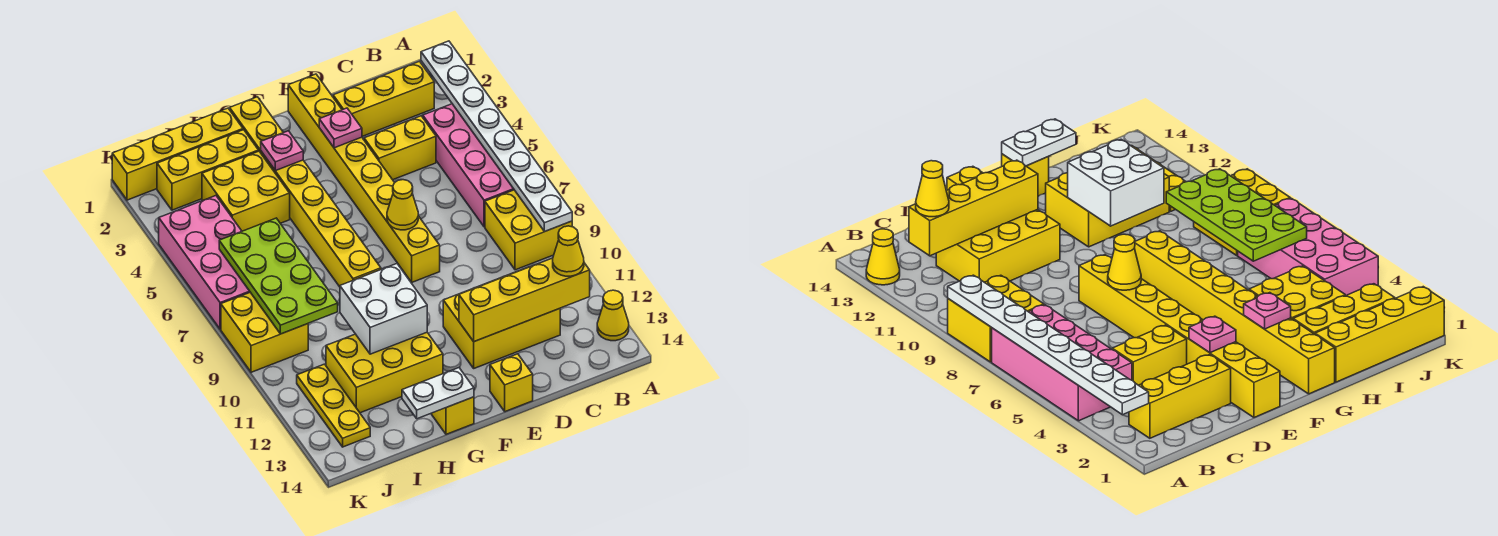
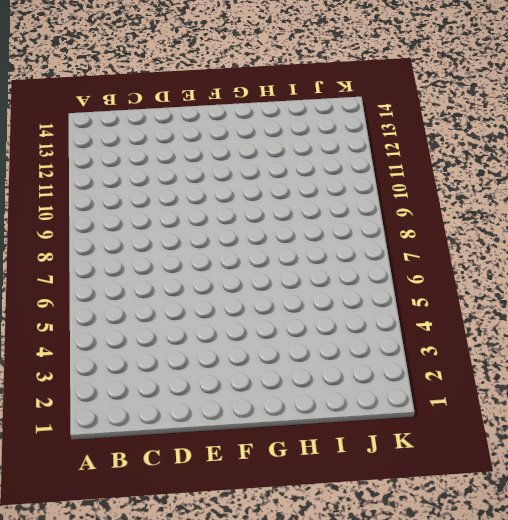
none -> pink 2x4 brick [423,104,514,227]
none -> yellow 2x2 brick [485,190,572,270]
none -> yellow 1x1 cone [597,290,629,341]

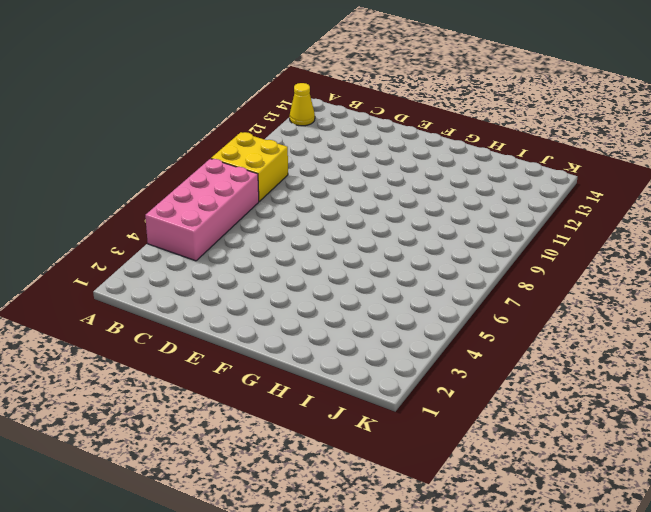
none -> yellow 1x3 brick [333,61,434,136]
none -> yellow 1x2 brick [364,116,436,180]
none -> yellow 2x3 brick [443,267,560,368]

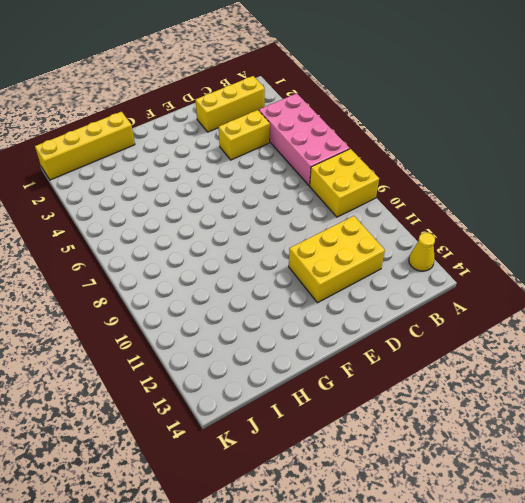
none -> yellow 1x8 brick [288,74,440,282]
none -> yellow 1x1 brick [490,354,533,412]
none -> yellow 1x8 brick [230,97,381,287]

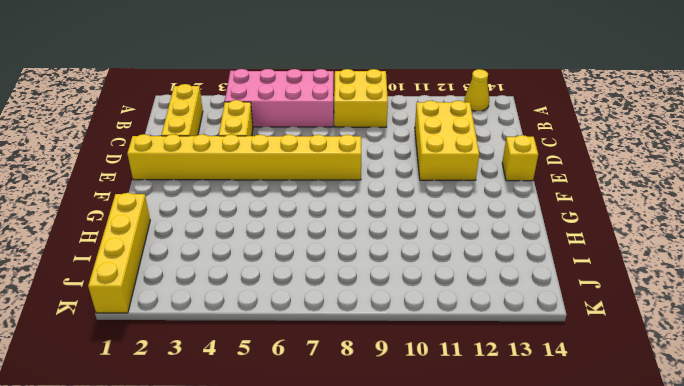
none -> yellow 1x8 brick [230,97,381,287]
none -> yellow 2x3 brick [326,333,443,413]
none -> yellow 1x1 brick [431,397,474,434]

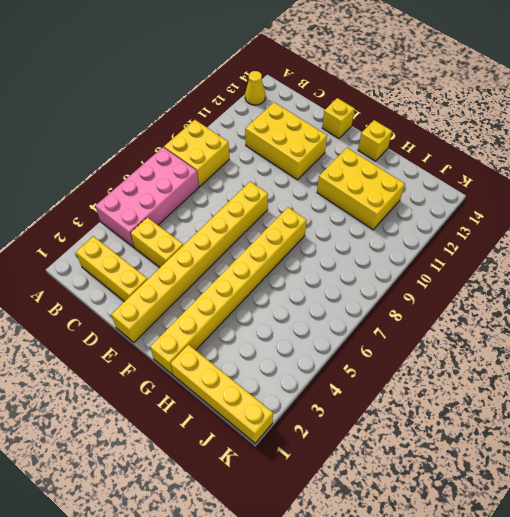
none -> yellow 1x3 brick [157,130,258,210]
none -> yellow 2x2 brick [202,151,290,231]
none -> pink 2x4 brick [159,196,250,329]

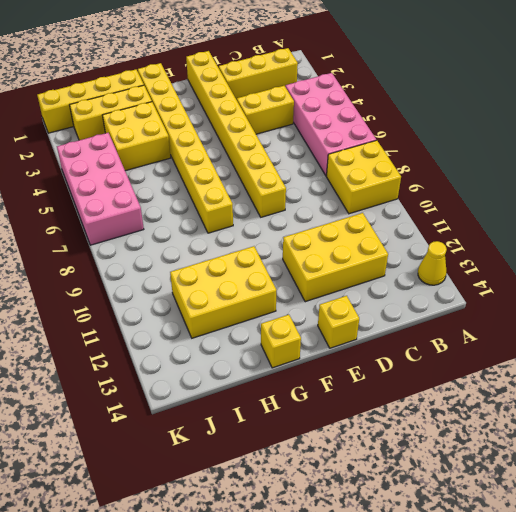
none -> yellow 2x2 brick [221,292,308,372]
none -> yellow 1x3 plate [297,364,370,447]
none -> white 1x8 plate [421,41,572,231]

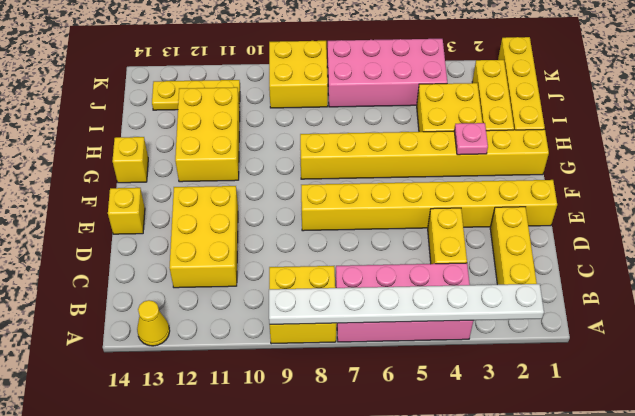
none -> yellow 1x4 brick [459,258,590,342]
none -> pink 1x1 plate [319,108,362,148]
none -> yellow 1x1 cone [387,180,418,230]

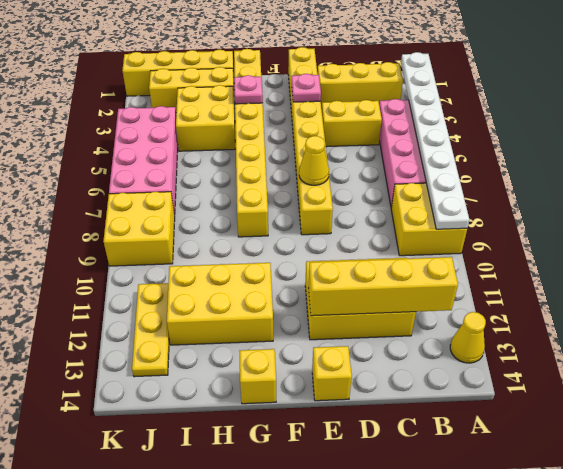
none -> white 2x2 brick [340,264,427,354]
none -> white 1x2 plate [402,368,474,419]
none -> lime 2x4 plate [219,218,338,334]

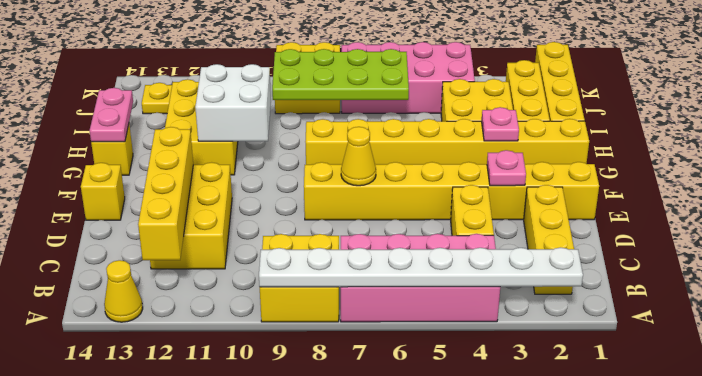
pink 1x2 plate [90,88,133,142] -> white 1x2 plate [402,368,474,419]
none -> yellow 1x1 cone [553,226,584,276]

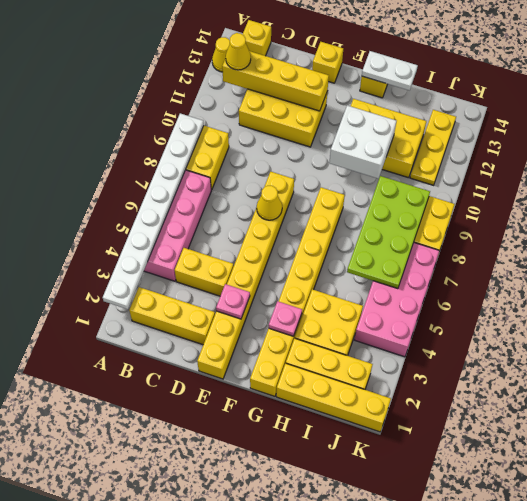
yellow 1x1 brick [243,20,271,56] -> none

